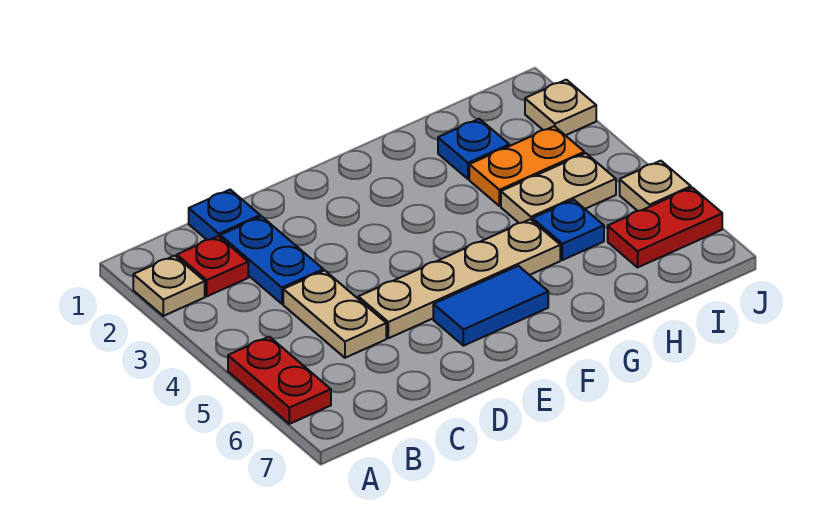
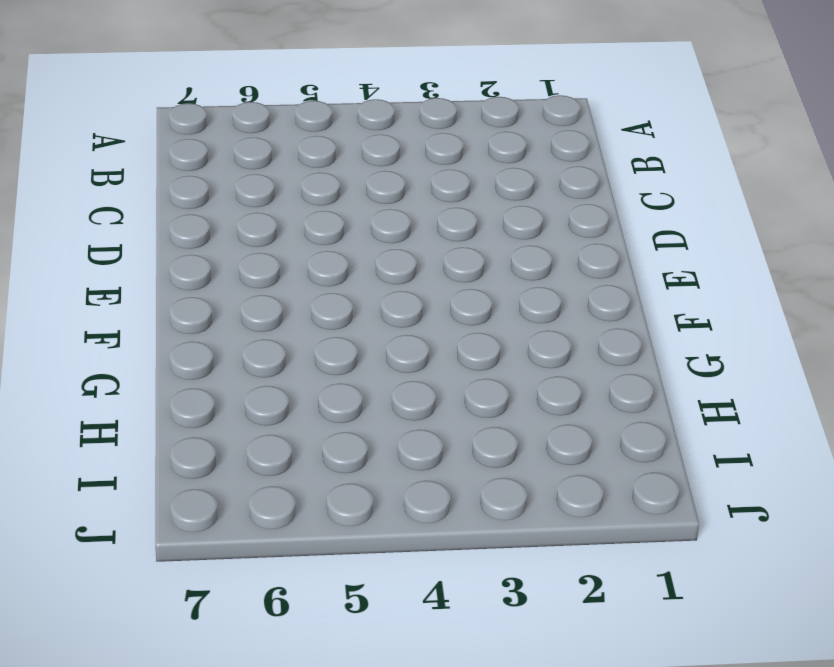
none -> tan 1x1 plate [133,256,205,316]
none -> red 1x2 plate [228,337,331,424]
none -> red 1x1 plate [177,236,248,296]

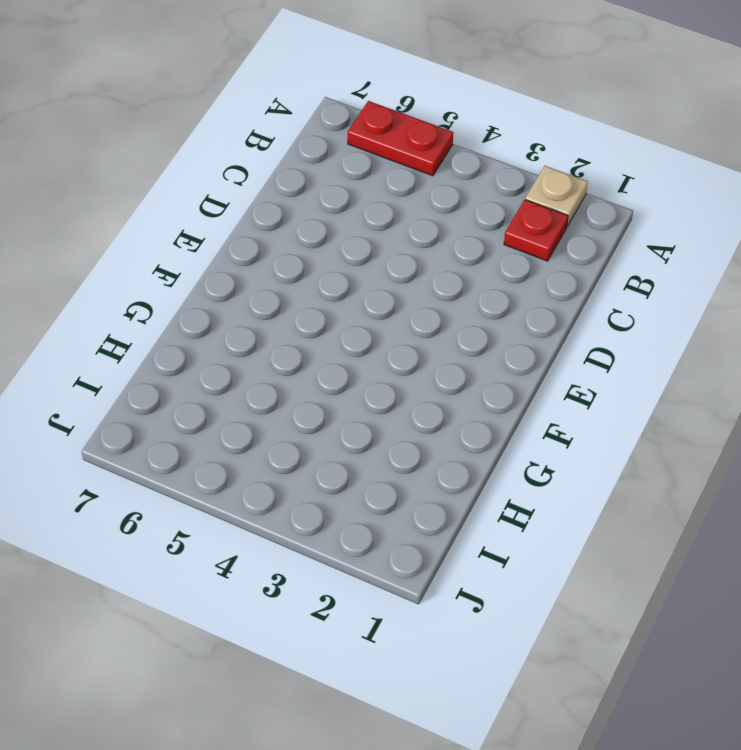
none -> blue 1x1 plate [189,190,260,240]
none -> blue 1x2 plate [220,216,323,304]
none -> tan 1x2 plate [283,271,386,358]

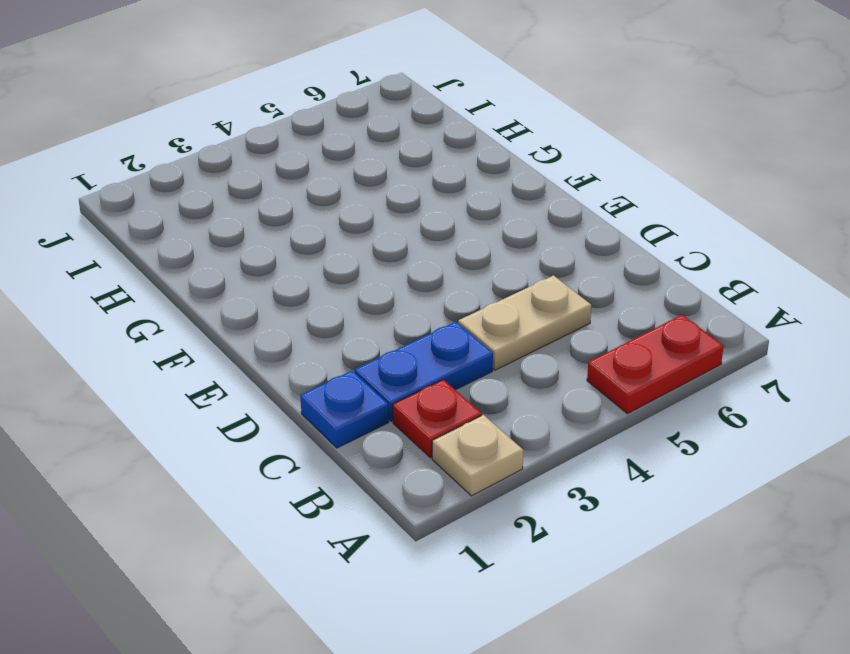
none -> tan 1x4 plate [358,219,560,338]
none -> blue 1x2 tile [433,266,548,346]
none -> blue 1x1 plate [438,119,509,179]

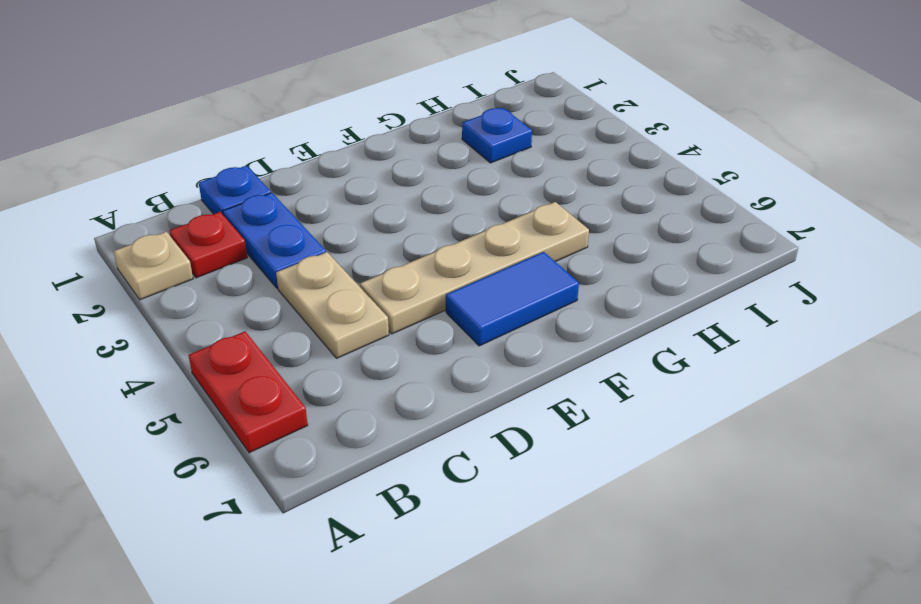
none -> orange 1x2 plate [469,126,584,206]
none -> tan 1x2 plate [501,153,616,223]
none -> blue 1x1 plate [532,200,604,260]

